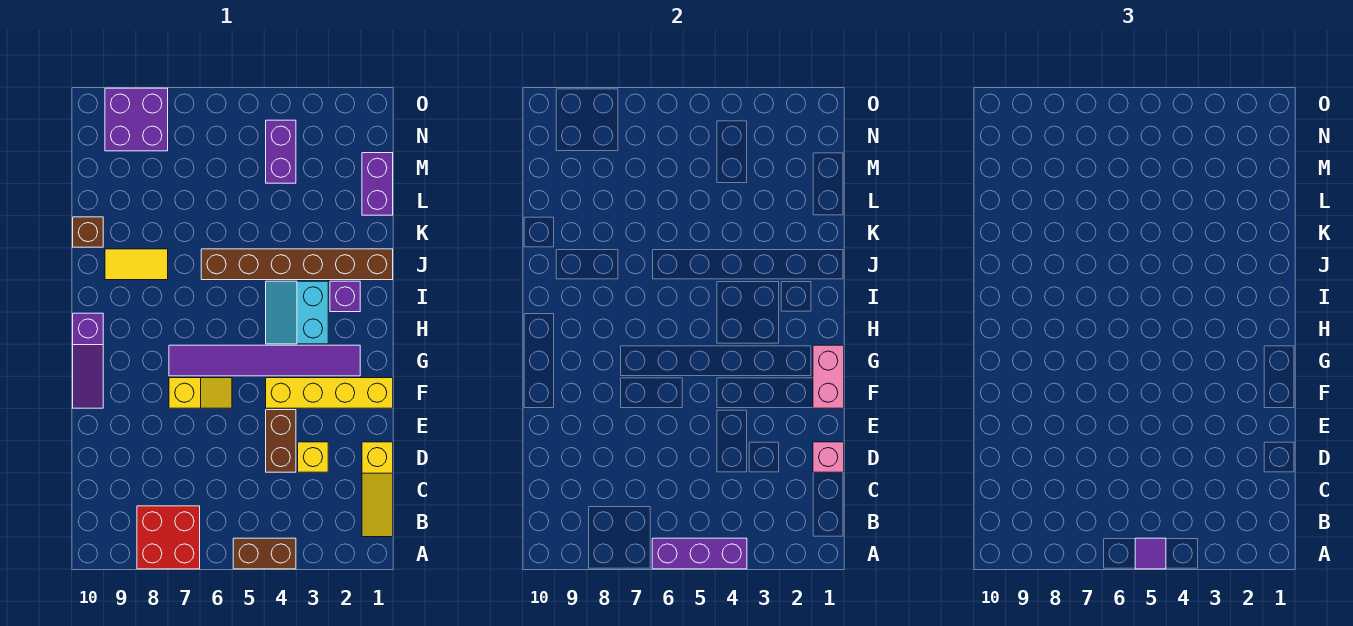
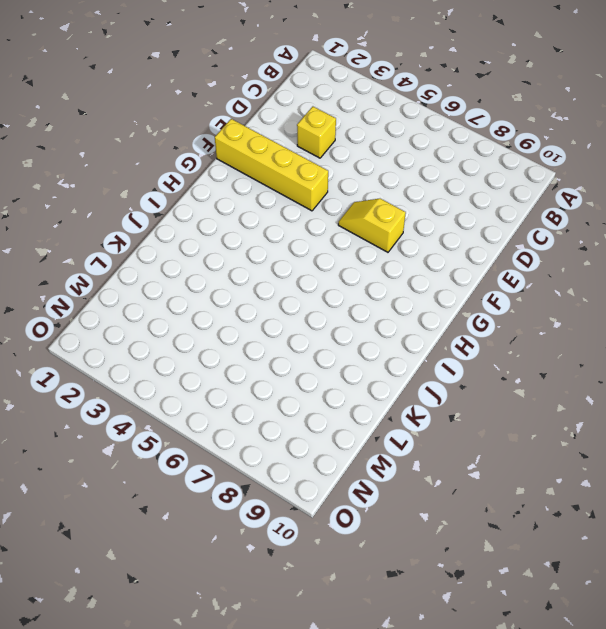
none -> brown 1x2 brick [233,538,296,569]
none -> red 2x2 brick [137,506,200,569]
none -> yellow 1x3 slope [362,442,393,537]

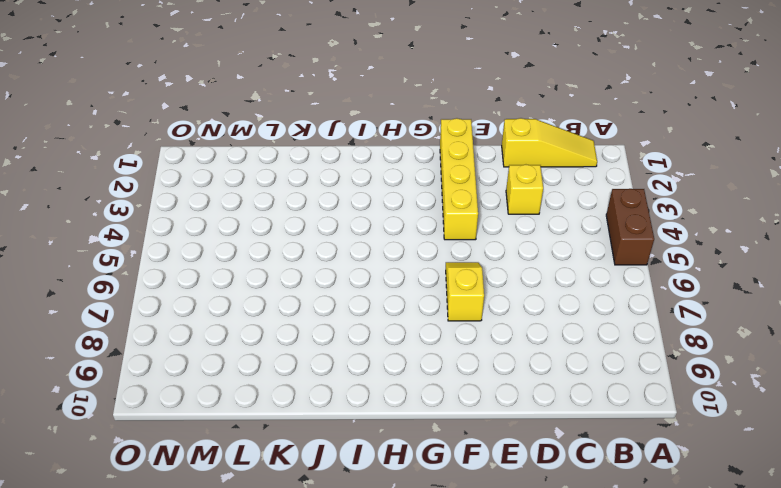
none -> red 2x2 brick [137,506,200,569]
none -> brown 1x2 brick [266,410,296,472]
none -> purple 1x3 slope [73,313,103,408]

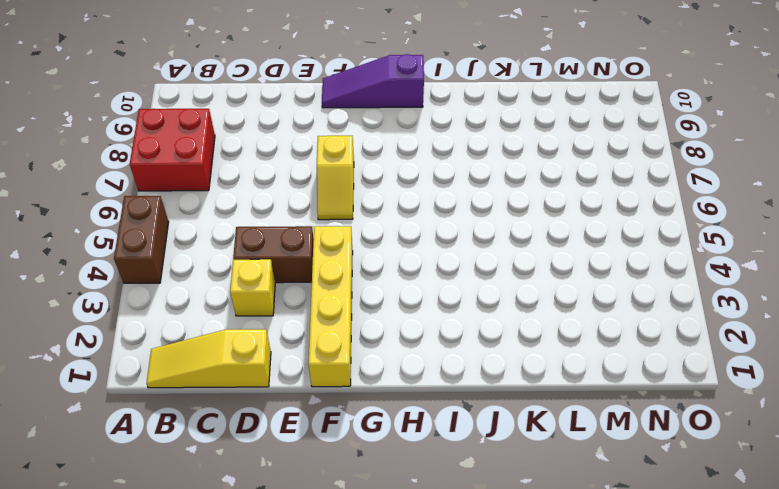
none -> purple 1x6 tile [169,345,360,376]
none -> cyan 2x2 slope [266,281,328,344]
none -> purple 1x1 brick [330,281,360,312]

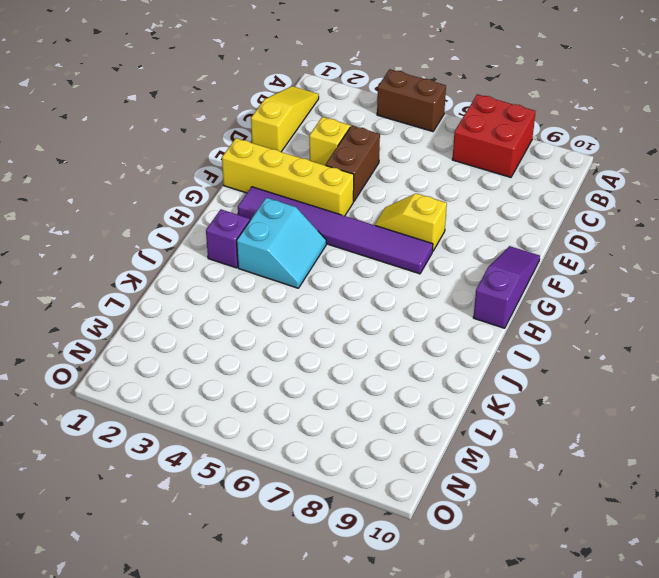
none -> brown 1x6 brick [201,249,393,280]
none -> yellow 1x2 tile [105,249,168,280]
none -> brown 1x1 brick [73,217,103,247]

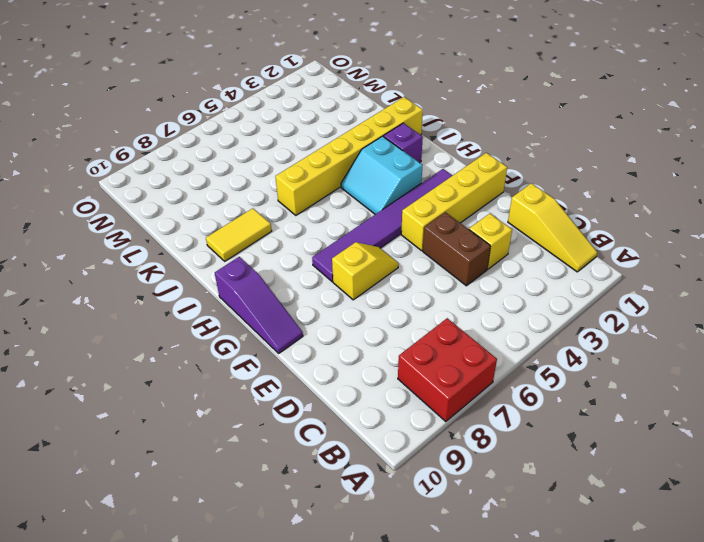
yellow 1x6 brick [275,97,423,215] -> brown 1x6 brick [201,249,393,280]
none -> brown 1x2 brick [233,538,296,569]
none -> brown 1x1 brick [73,217,103,247]
none -> purple 1x2 brick [362,153,393,215]

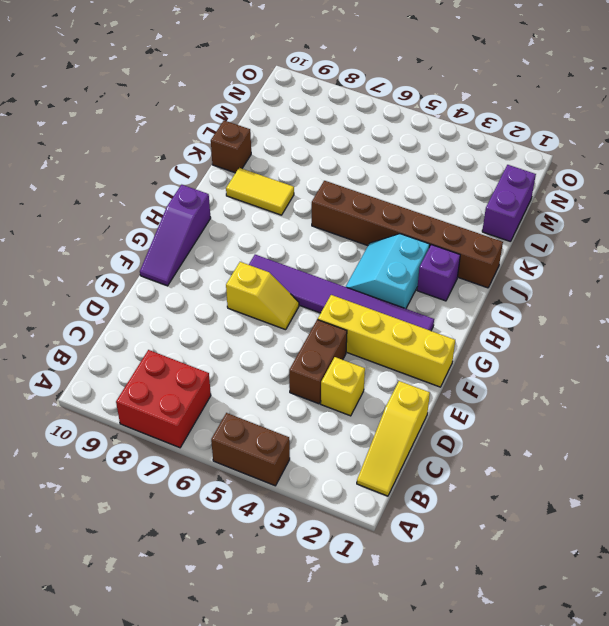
none -> purple 1x2 brick [266,120,296,183]
none -> purple 2x2 brick [105,88,168,151]
none -> purple 1x3 brick [652,538,747,569]

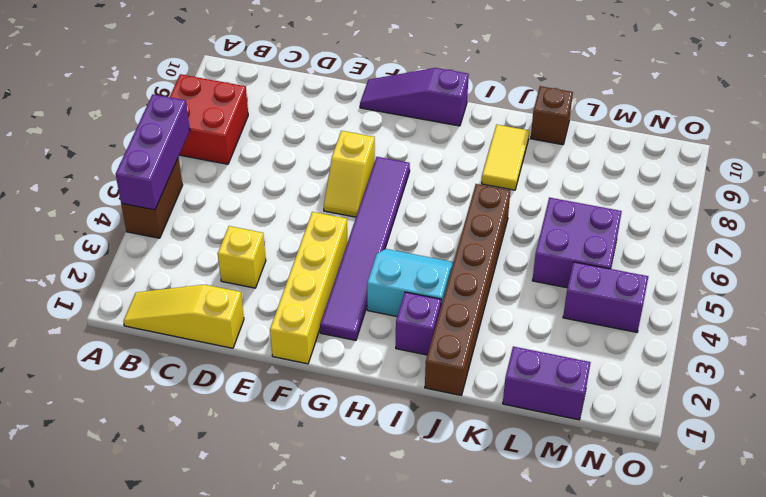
purple 2x2 brick [532,198,622,288] -> purple 2x2 brick moved to [105,88,168,151]
none -> brown 1x2 brick [266,410,296,472]
none -> pink 1x1 brick [813,442,844,472]
none -> pink 1x2 brick [813,345,844,408]

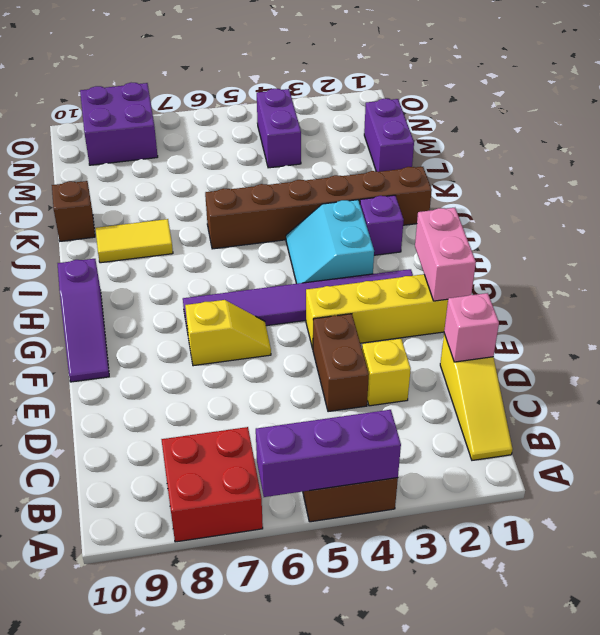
none -> purple 1x1 tile [1135,538,1166,569]

